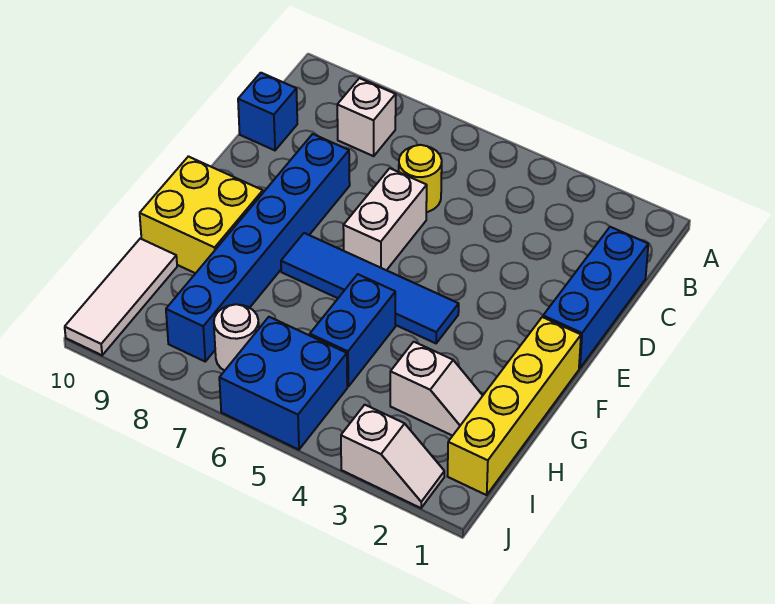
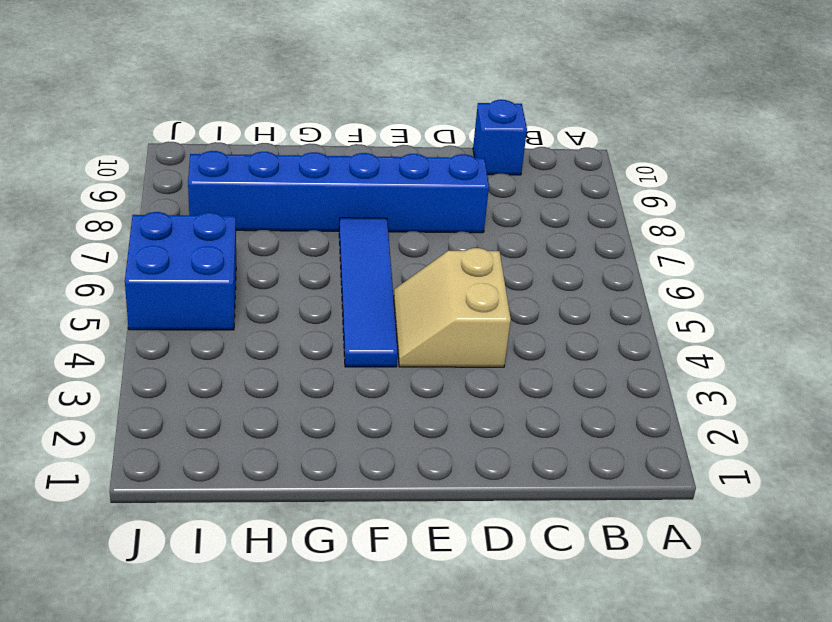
tan 2x2 slope [394,248,511,367] -> none
none -> white 1x1 brick [337,78,396,156]
none -> blue 1x3 brick [543,227,648,368]
none -> yellow 1x1 round brick [399,145,442,212]

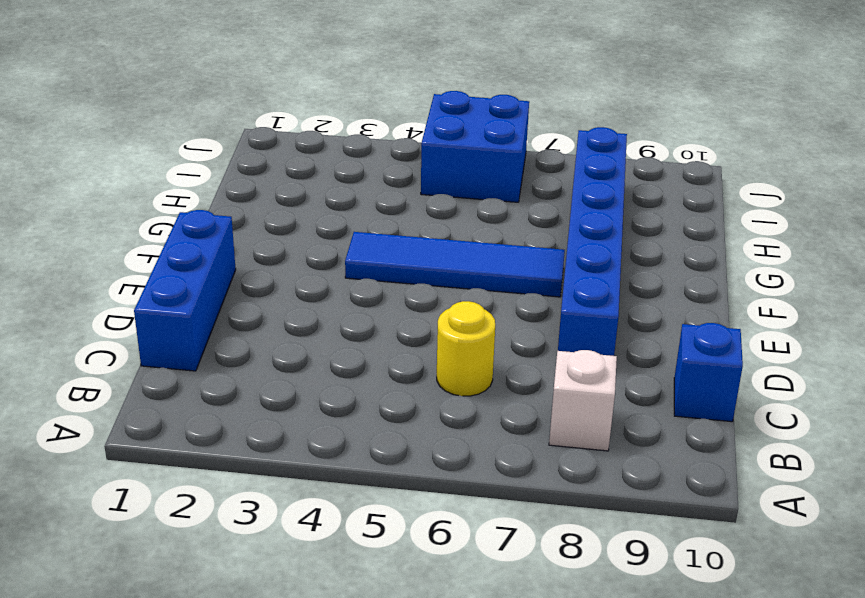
none -> white 1x2 brick [343,168,427,270]
none -> yellow 1x4 brick [447,317,581,495]
none -> yellow 2x2 brick [140,156,263,273]

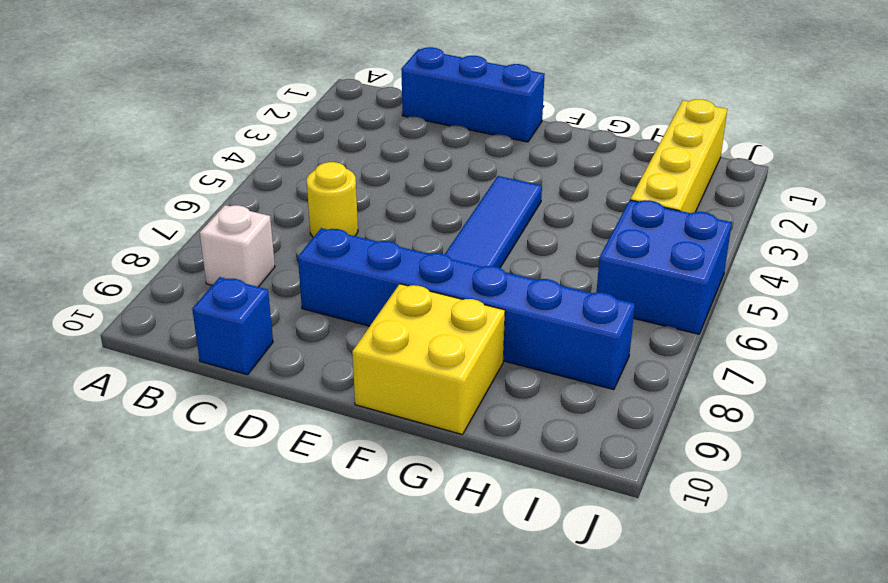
yellow 1x4 brick [630,99,727,213] -> yellow 1x4 brick turned to [447,317,581,495]
none -> white 1x2 brick [343,168,427,270]
none -> blue 1x2 brick [310,274,395,386]
none -> white 1x2 slope [390,342,483,436]

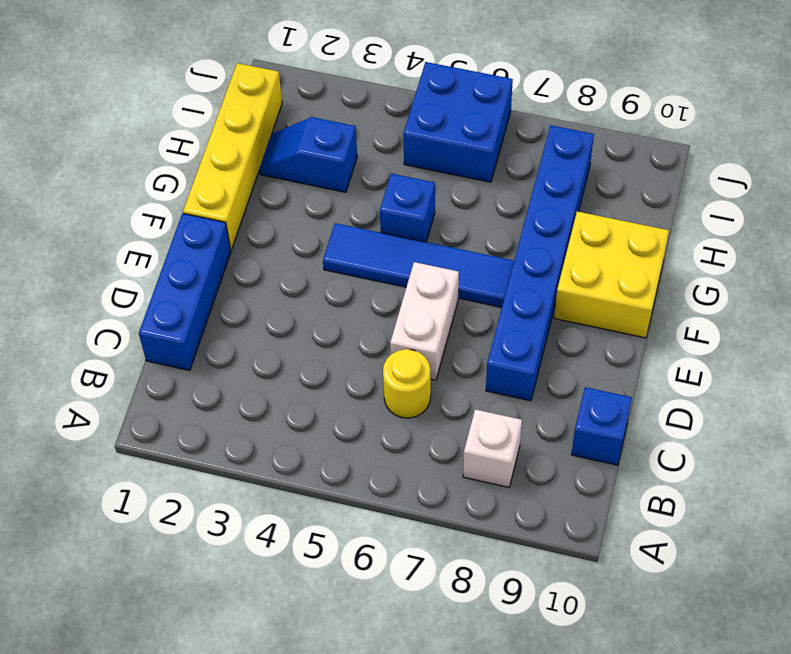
blue 1x1 brick [380,174,435,242] -> blue 1x2 brick [310,274,395,386]
blue 1x2 slope [259,117,357,192] -> white 1x2 slope [390,342,483,436]
none -> white 1x3 tile [65,239,177,355]
none -> white 1x1 round brick [214,304,259,371]
none -> white 1x2 slope [341,405,444,508]

